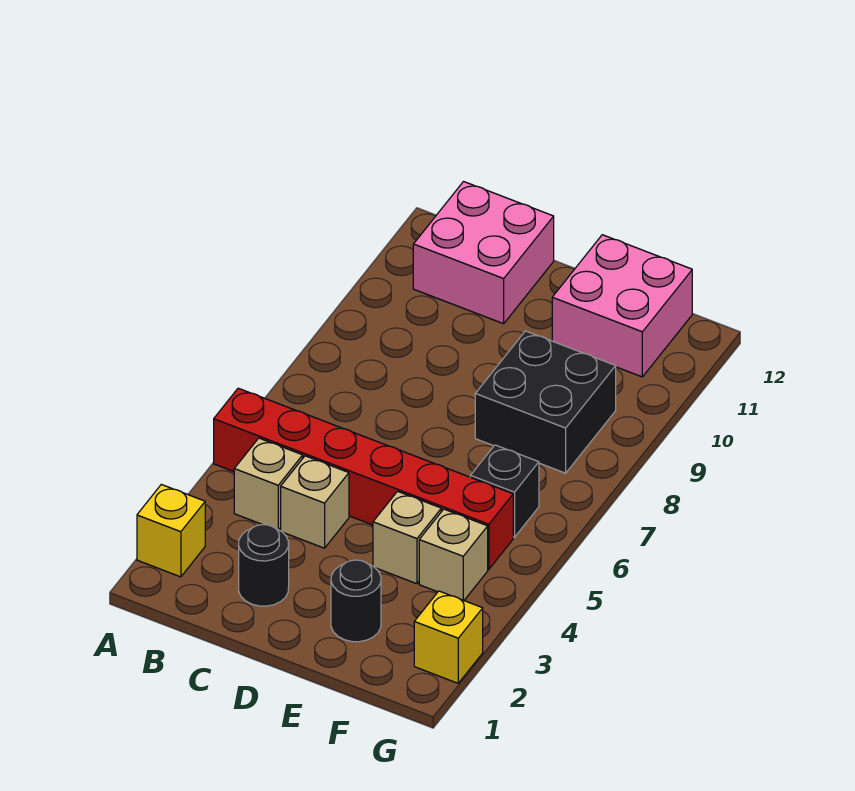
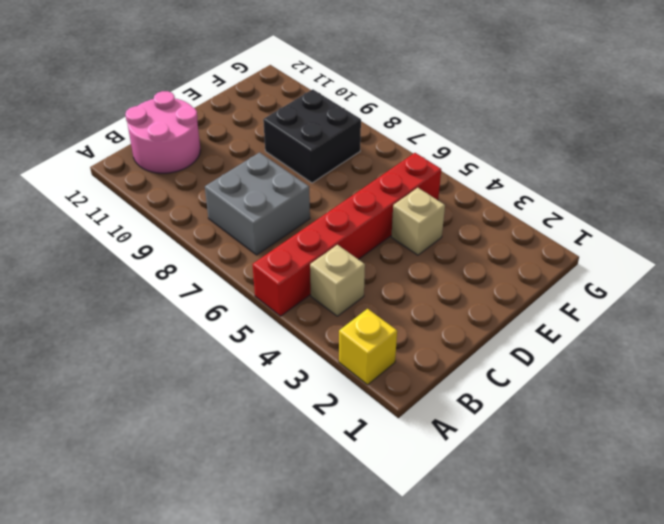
grey 2x2 brick [205,152,310,255] -> none
pink 2x2 round brick [125,91,200,173] -> pink 2x2 brick [413,182,554,324]
none -> black 1x1 round brick [239,525,289,606]
none -> tan 1x1 brick [281,456,349,548]
none -> black 1x1 round brick [331,560,381,642]

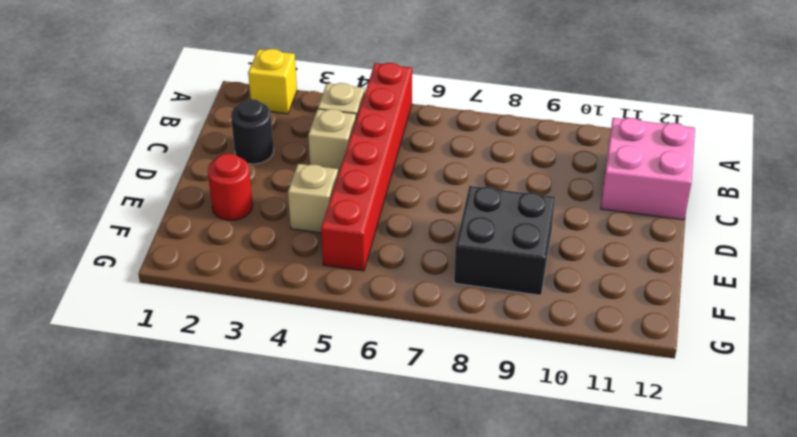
red 1x1 round brick [208,154,253,220] -> black 1x1 round brick [331,560,381,642]
none -> pink 2x2 brick [552,235,692,377]
none -> tan 1x1 brick [419,509,488,600]
none -> black 1x1 brick [470,445,539,537]

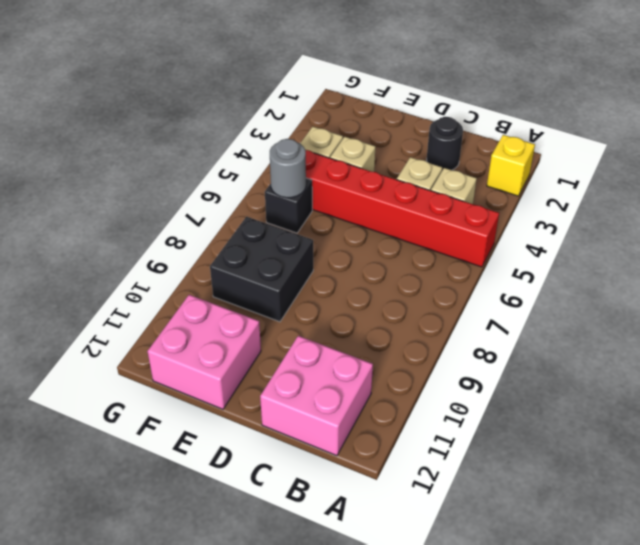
grey 1x1 round brick [270,139,306,198] -> none
none -> black 1x1 round brick [331,560,381,642]
none -> yellow 1x1 brick [414,591,483,683]

